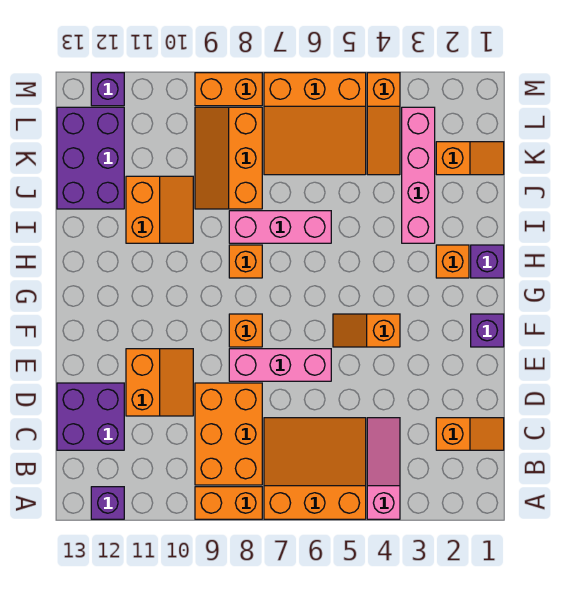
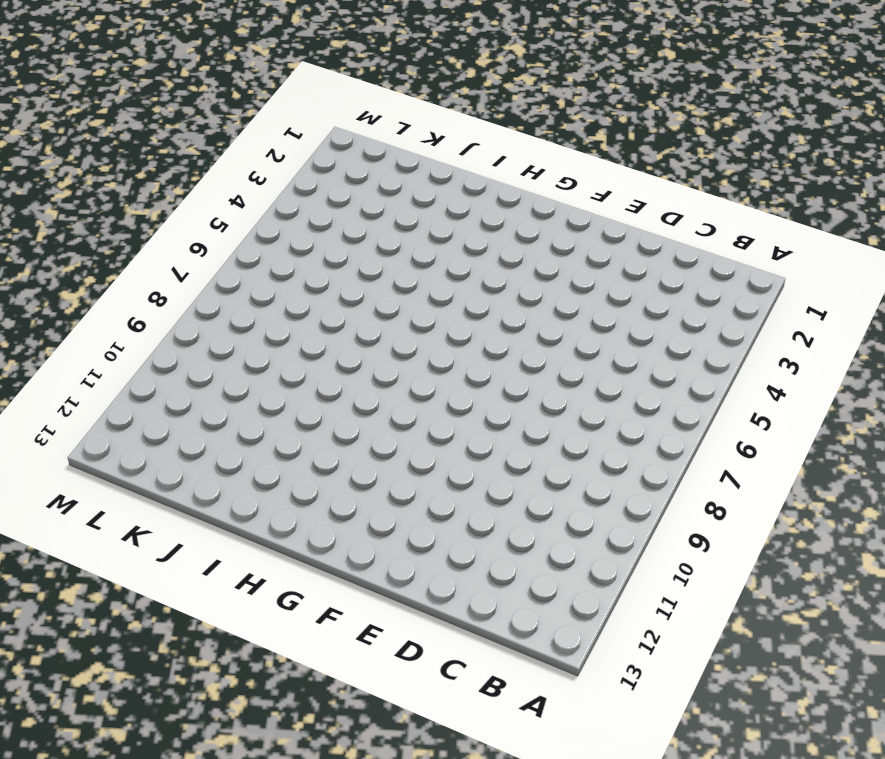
none -> pink 1x3 slope [367,418,400,519]
none -> orange 3x3 slope [264,418,366,519]
none -> orange 1x2 brick [195,487,262,519]

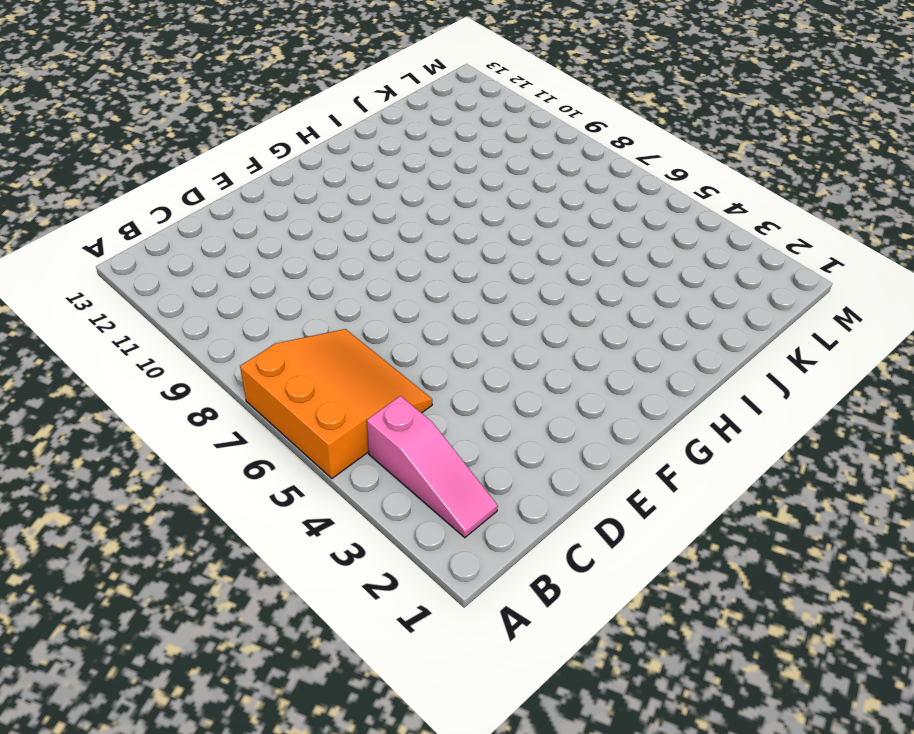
pink 1x3 slope [367,396,498,538] -> pink 1x3 slope turned to [367,418,400,519]
none -> orange 1x2 brick [195,487,262,519]
none -> purple 1x1 brick [91,487,124,519]
none -> orange 2x3 brick [195,383,262,485]

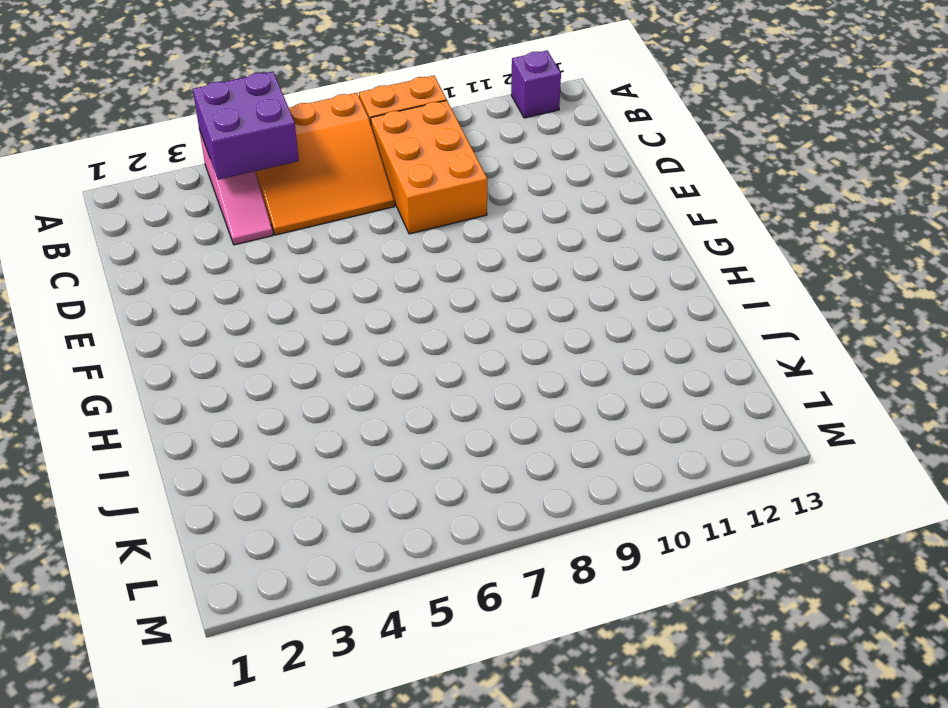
purple 2x2 brick [193,71,299,180] -> purple 2x2 brick moved to [57,383,124,450]
none -> orange 1x2 slope [436,418,504,450]
none -> orange 2x2 slope [126,349,193,416]
none -> pink 1x3 brick [229,349,331,381]

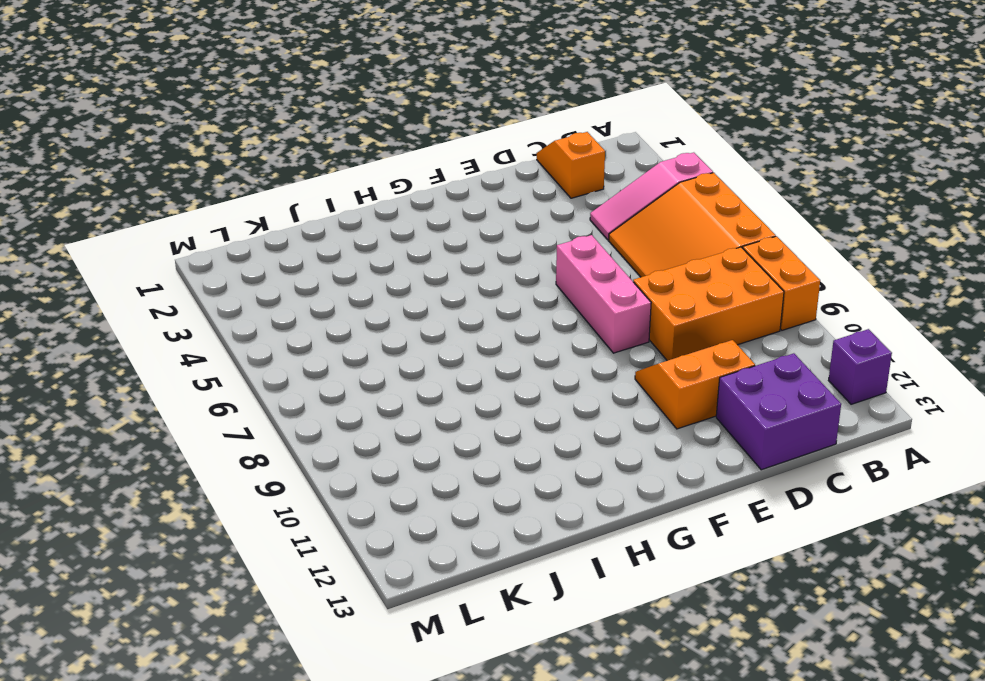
none -> purple 1x1 brick [471,314,504,347]
none -> orange 1x2 slope [333,314,400,347]
none -> orange 1x1 brick [229,314,262,347]

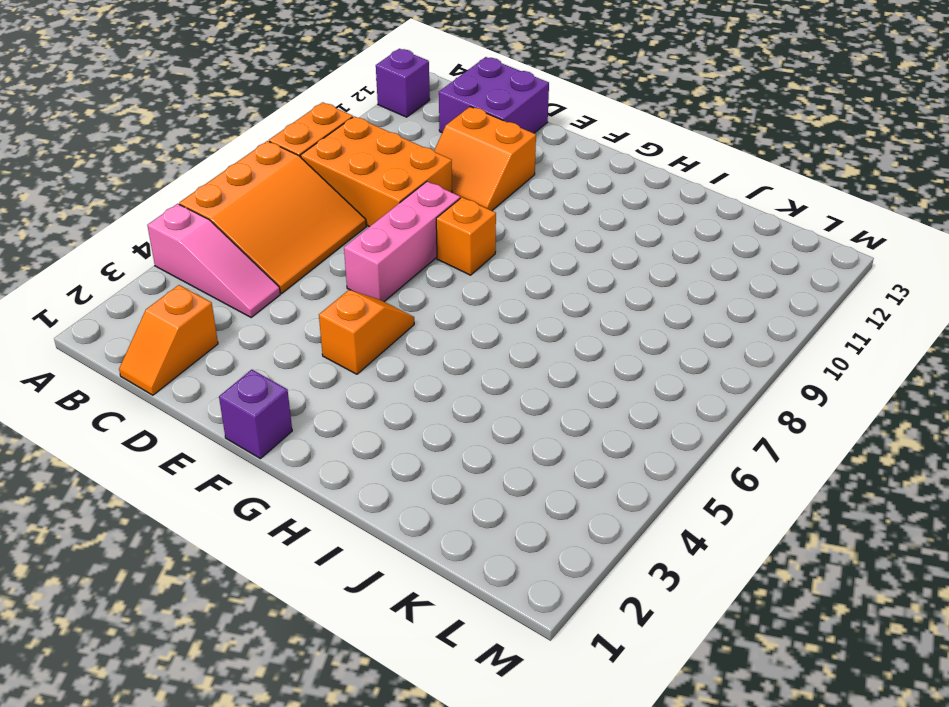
none -> purple 1x1 brick [471,245,504,278]
none -> orange 1x1 brick [436,245,469,278]
none -> orange 1x1 brick [229,245,262,278]

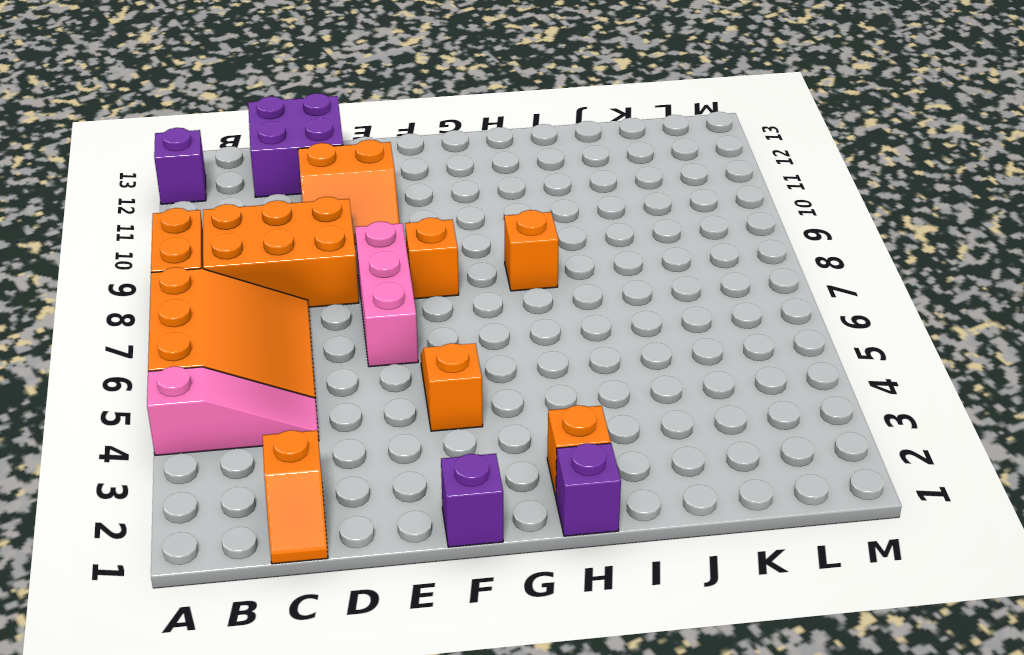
none -> pink 1x4 brick [402,107,435,243]
none -> pink 1x3 brick [229,211,331,243]
none -> orange 2x2 slope [126,176,193,243]

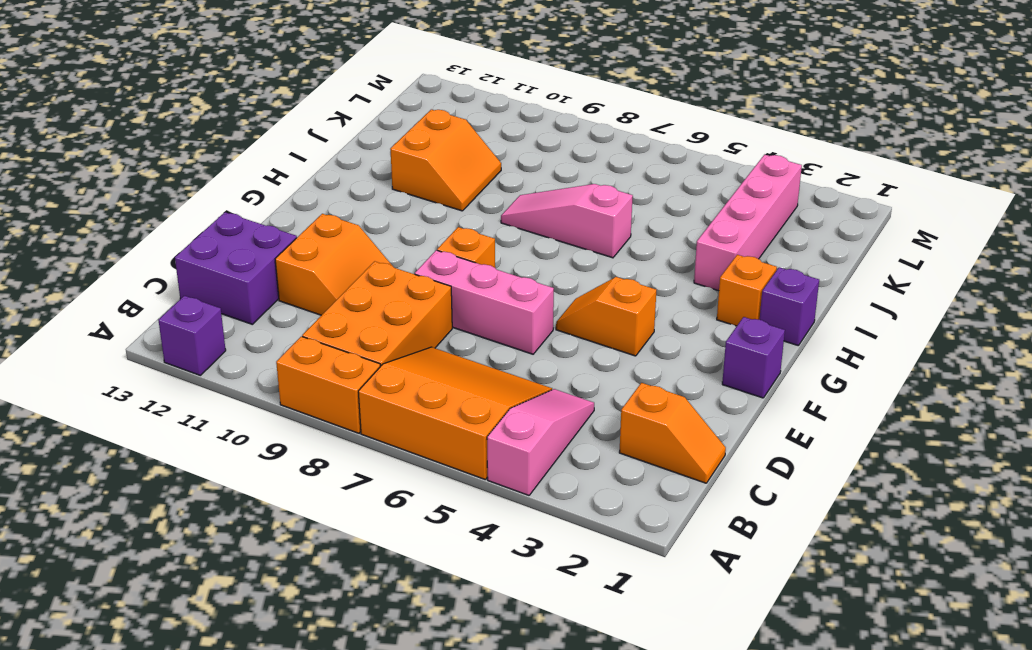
pink 1x3 slope [501,184,633,258] -> pink 1x3 brick [229,211,331,243]
none -> orange 1x1 brick [229,245,262,278]
none -> orange 2x3 slope [195,107,262,209]
none -> purple 2x3 brick [57,107,124,209]

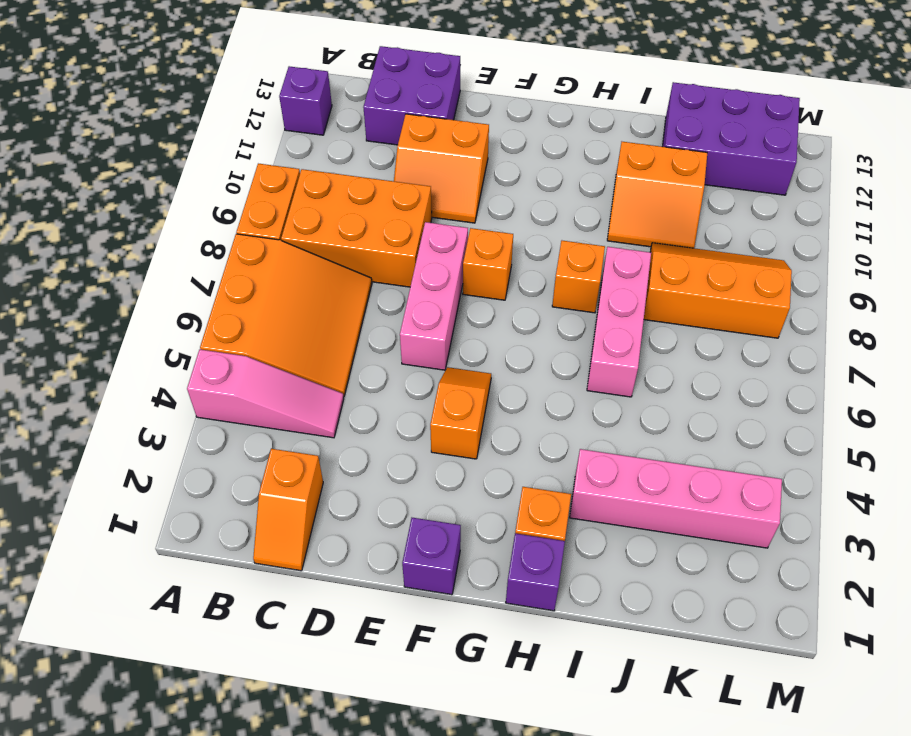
none -> orange 1x2 slope [436,142,504,175]
none -> orange 1x3 slope [367,73,400,175]
none -> orange 3x3 slope [264,73,366,175]

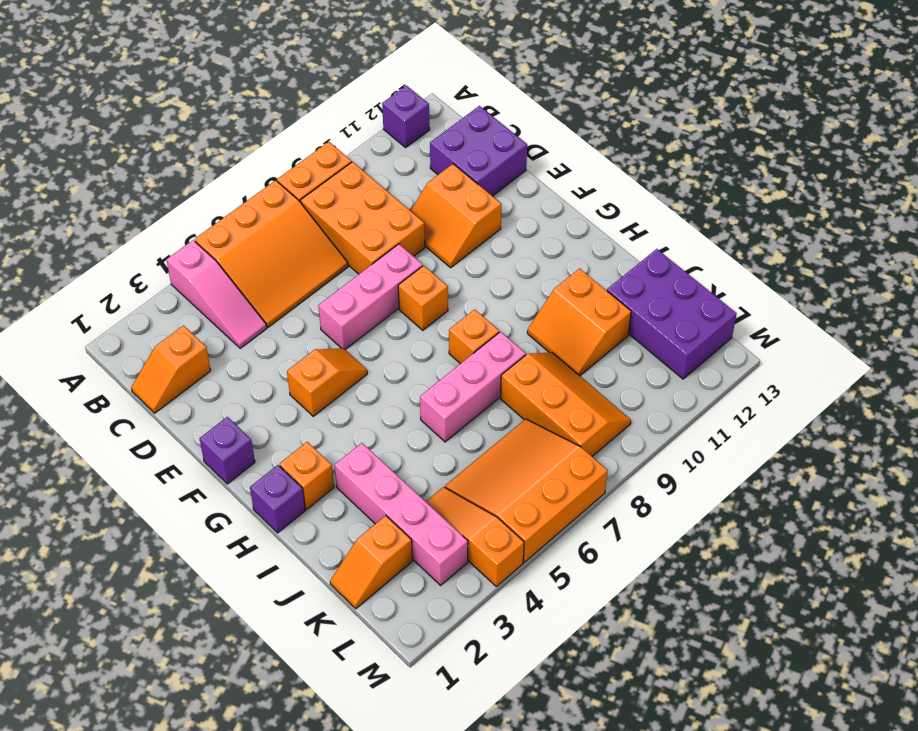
none -> orange 1x2 brick [195,73,262,106]
none -> purple 1x1 brick [91,73,124,106]

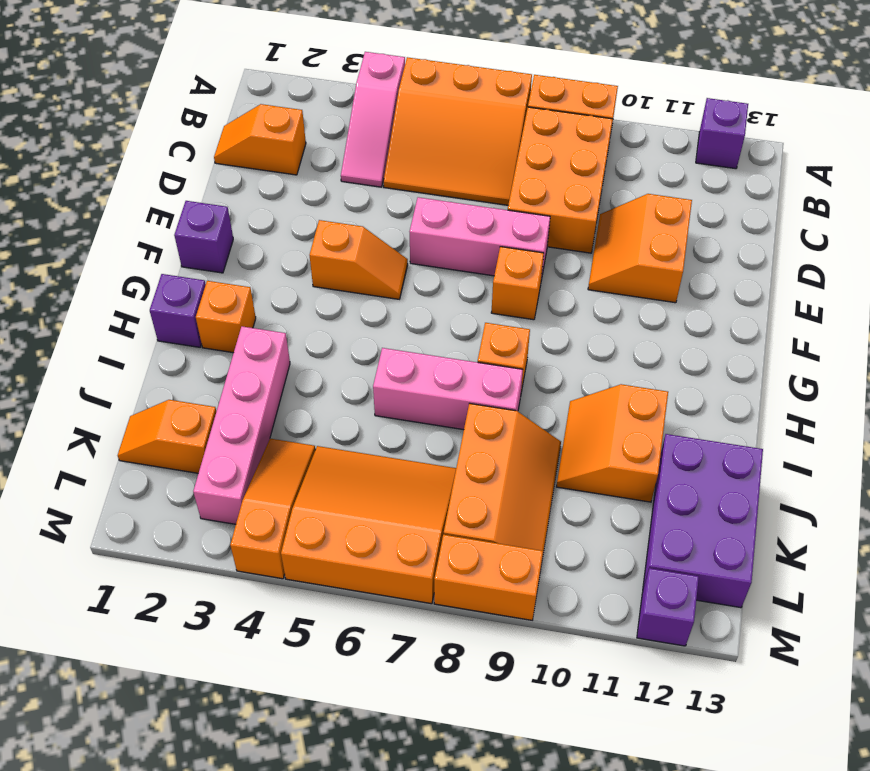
none -> purple 2x2 brick [57,383,124,450]

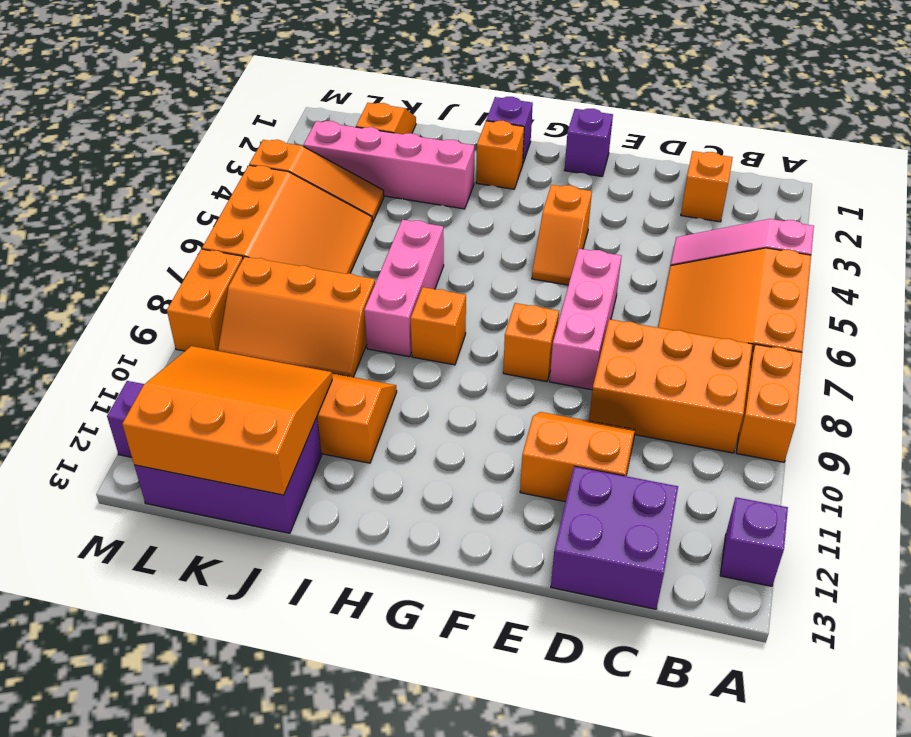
orange 3x3 slope [122,346,332,495] -> none

